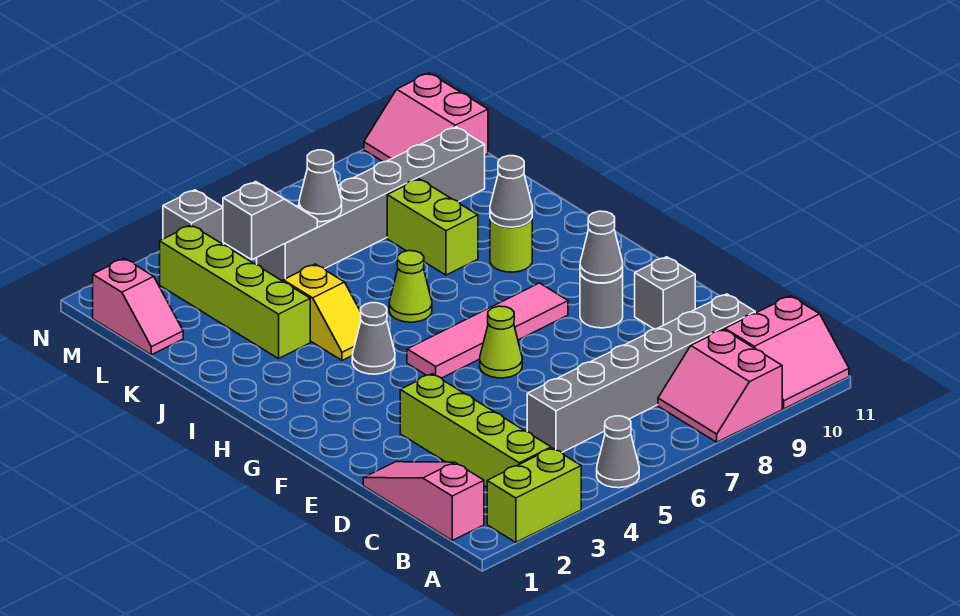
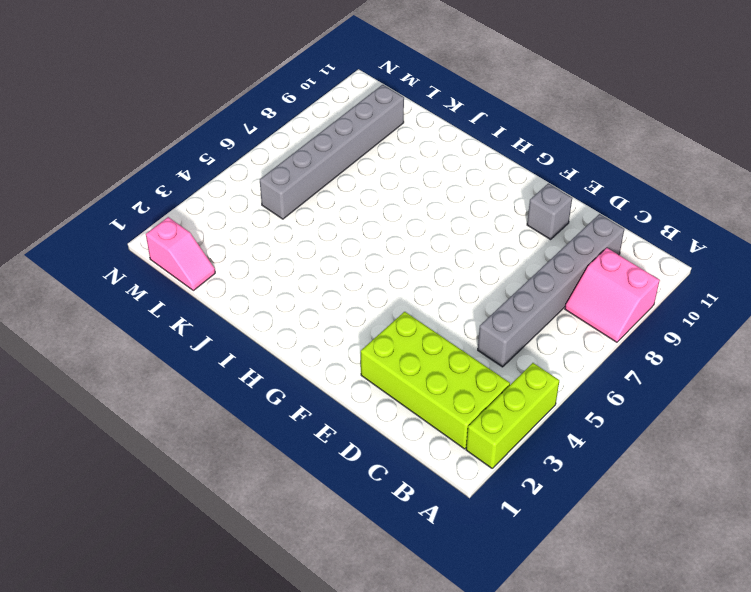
lime 1x3 brick [466,363,559,468] -> lime 1x2 brick [487,448,581,542]
lime 2x4 brick [361,312,510,449] -> lime 1x4 brick [400,374,551,487]
none -> grey 1x1 cone [597,416,639,488]
none -> pink 2x2 slope [725,296,849,409]
none -> pink 1x3 slope [363,462,484,540]

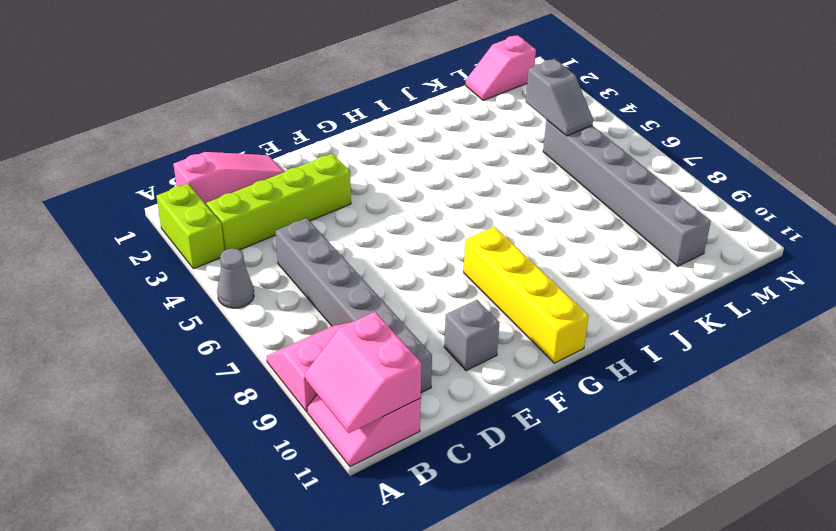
pink 2x2 slope [305,312,421,433] -> pink 2x2 slope turned to [364,73,488,162]
yellow 1x4 brick [464,227,589,363] -> pink 1x4 tile [407,283,568,378]
none -> lime 1x1 cone [480,306,522,378]
none -> grey 1x1 round brick [580,273,623,328]
none -> grey 1x1 cone [352,303,395,374]

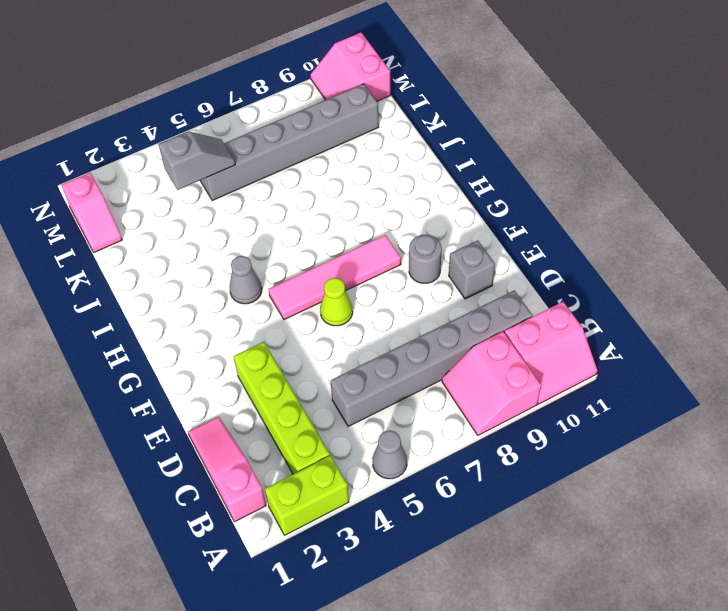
none -> yellow 1x2 slope [283,264,361,360]
none -> lime 1x1 cone [389,251,432,322]
none -> lime 1x1 round brick [490,218,532,272]

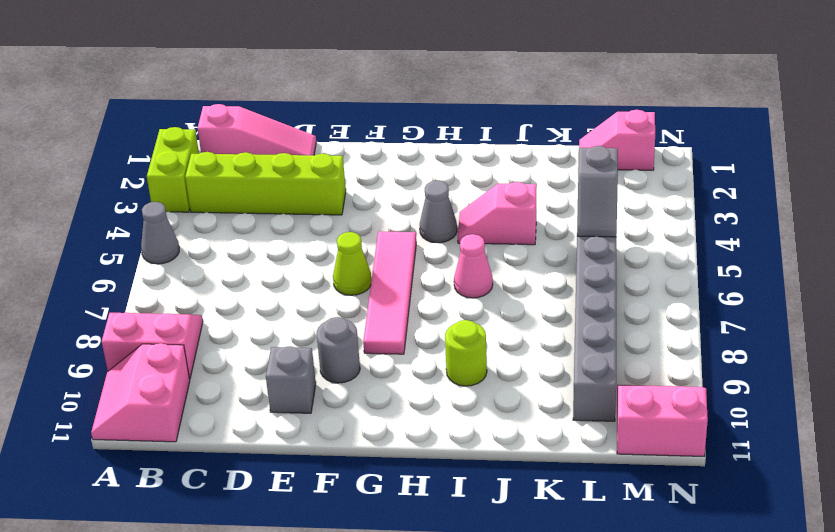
pink 1x2 slope [458,182,536,245] -> yellow 1x2 slope [283,264,361,360]
pink 1x1 cone [454,234,493,298] -> lime 1x1 cone [389,251,432,322]
none -> grey 1x6 brick [527,294,755,452]
none -> lime 1x4 brick [160,225,310,359]
none -> lime 1x2 brick [387,179,478,275]

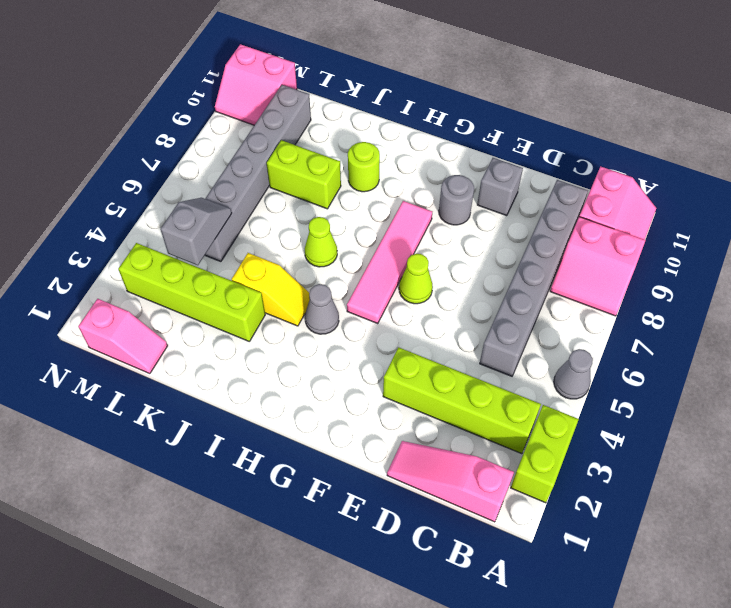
none -> grey 1x1 brick [163,190,224,245]
none -> grey 1x1 cone [580,211,623,283]
none -> grey 1x1 cone [490,156,532,227]

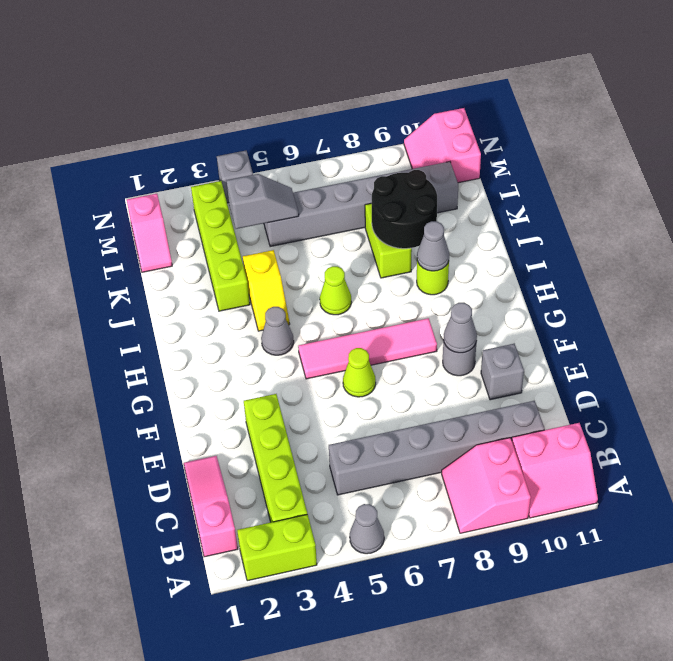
black 2x2 round brick [372,170,437,249] -> none
none -> grey 1x1 cone [299,150,342,222]

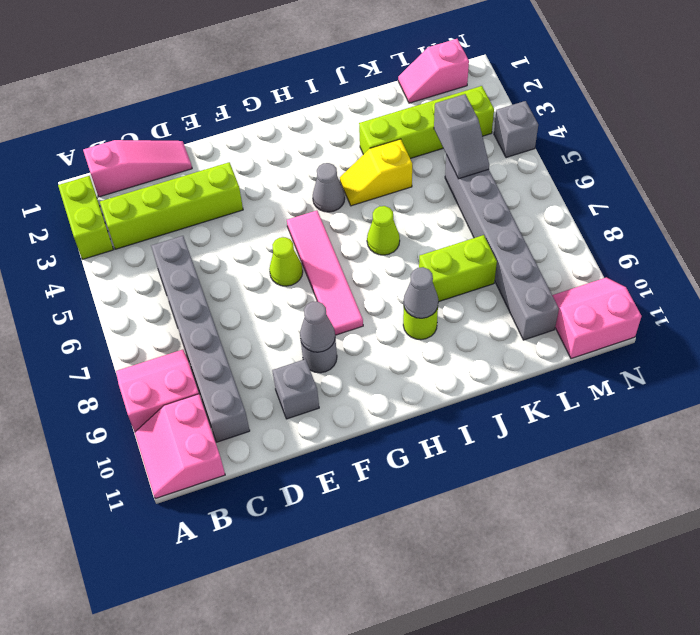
none -> grey 1x1 cone [597,416,639,488]
none -> grey 1x1 cone [299,150,342,222]

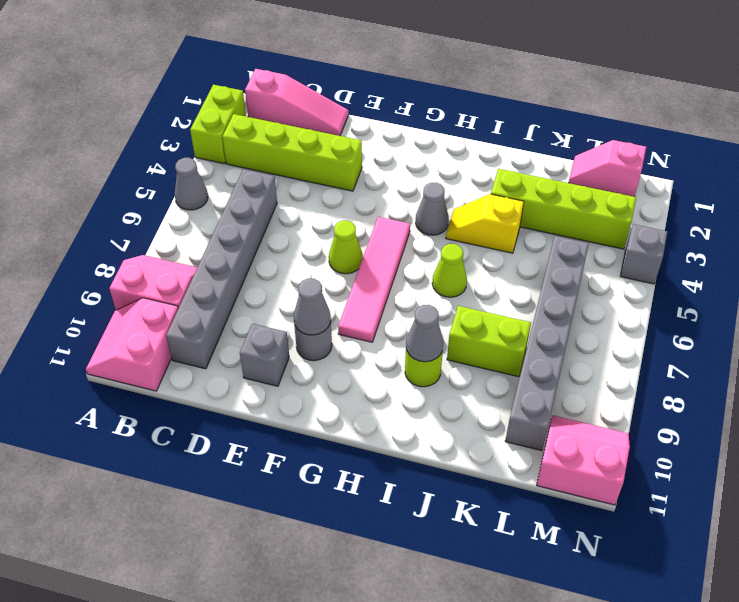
none -> grey 1x2 slope [223,182,317,260]
none -> grey 1x1 cone [299,150,342,222]

